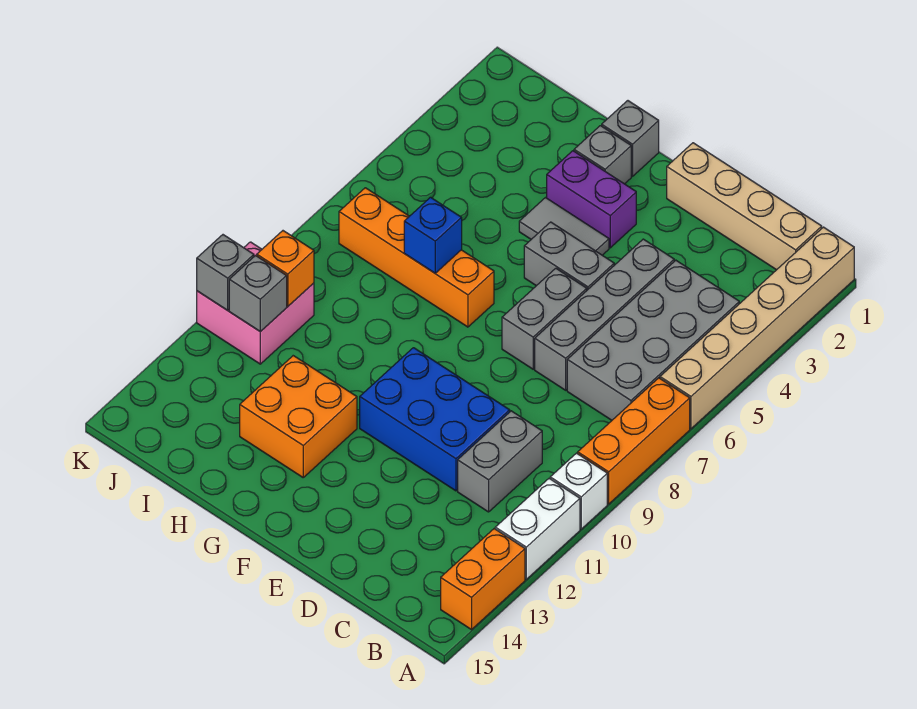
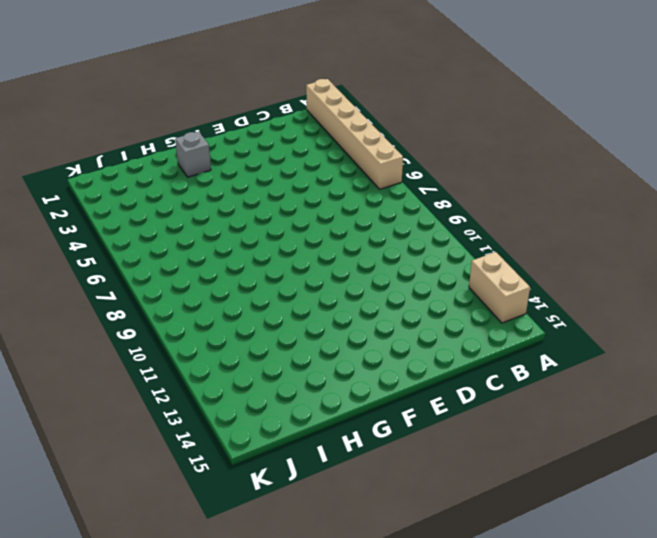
tan 1x2 brick [469,252,530,323] -> orange 1x2 brick [441,529,525,630]
none -> orange 1x3 brick [578,378,690,504]
none -> white 1x1 brick [550,453,607,529]
none -> white 1x2 brick [495,479,580,579]

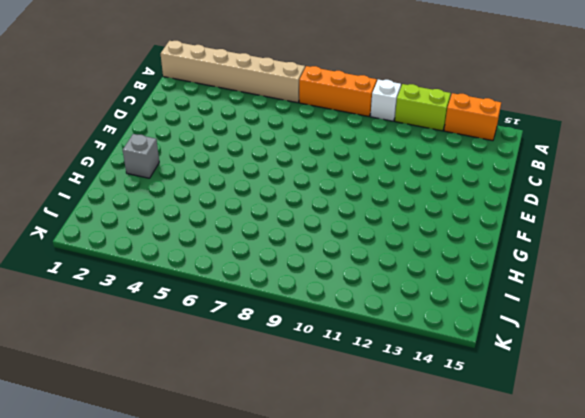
lime 1x2 brick [395,84,451,131] -> white 1x2 brick [495,479,580,579]
none -> tan 1x4 brick [667,143,822,270]
none -> grey 2x4 brick [567,260,739,420]
none -> grey 1x2 brick [458,411,542,512]

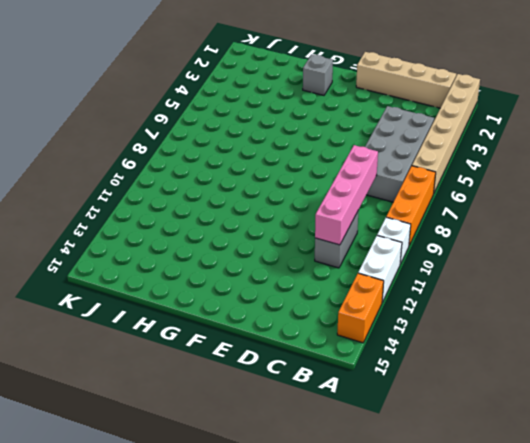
pink 1x4 brick [315,145,378,245] -> none
none -> grey 1x4 brick [535,239,674,390]
none -> blue 2x3 brick [360,348,510,491]
none -> grey 1x2 brick [524,222,614,290]

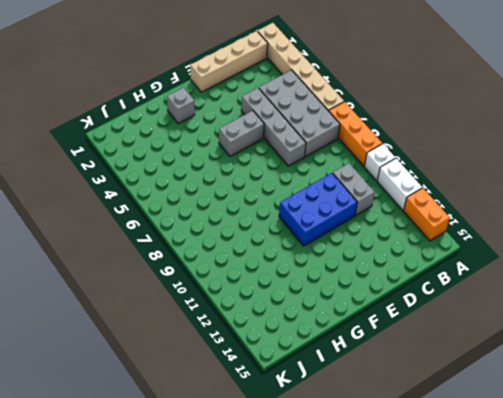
none -> grey 1x2 brick [502,268,587,369]
none -> purple 1x2 brick [547,151,636,248]
none -> grey 1x2 tile [519,198,609,255]

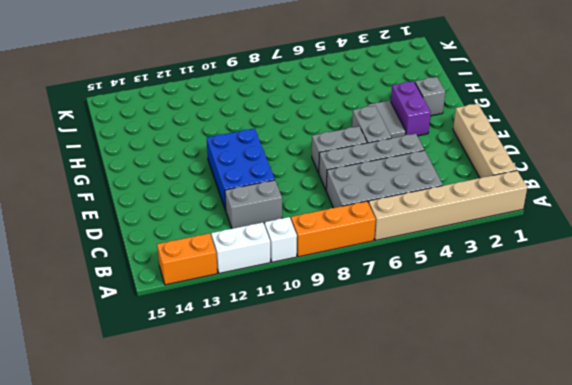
none -> grey 1x1 brick [602,101,659,176]
none -> orange 1x4 brick [339,188,494,327]
none -> orange 2x2 brick [240,356,357,477]

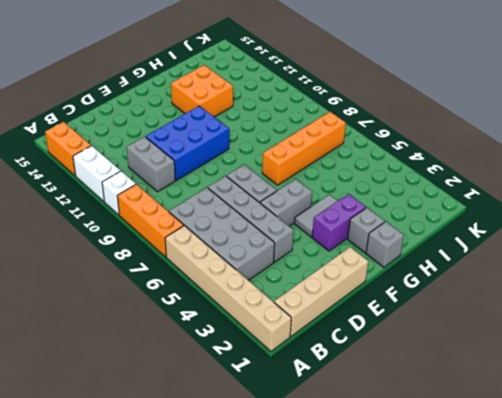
none -> pink 2x2 brick [197,242,314,364]
none -> blue 1x1 brick [404,197,462,273]
none -> orange 1x1 brick [257,231,314,306]

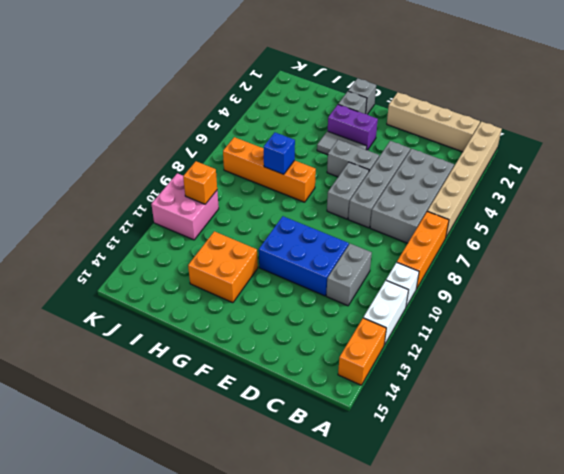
none -> grey 1x1 brick [229,256,287,332]
none -> grey 1x1 brick [197,235,254,310]

